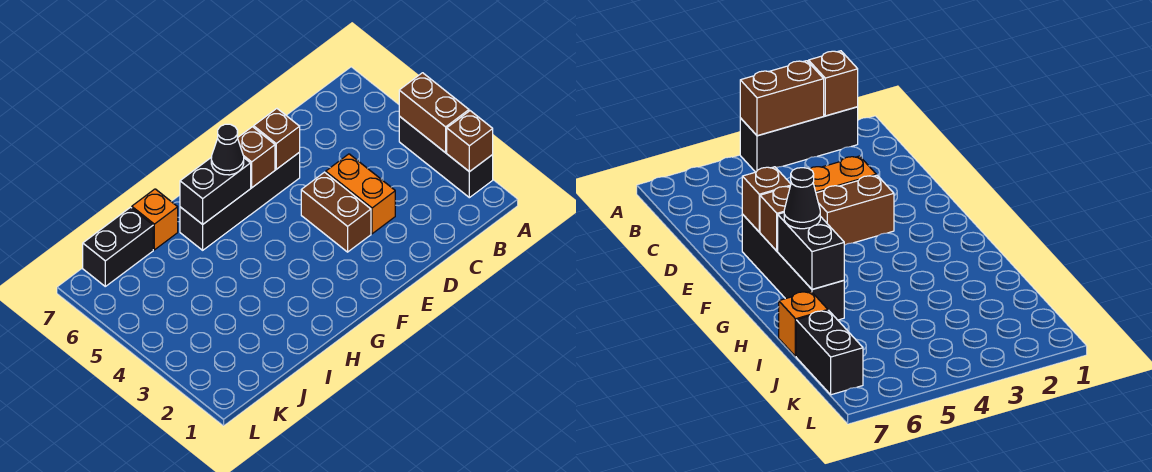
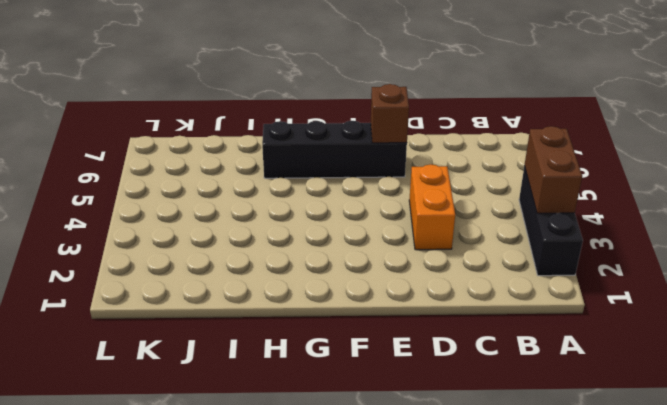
none -> brown 1x2 brick [301,172,371,252]
none -> orange 1x1 brick [132,189,178,250]
none -> black 1x2 brick [83,207,153,286]

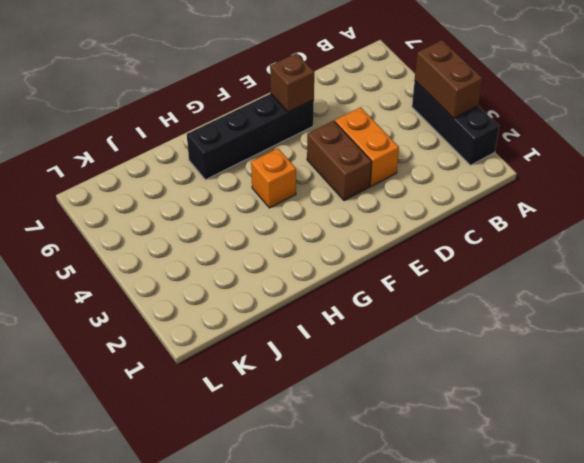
orange 1x1 brick [251,148,296,208] -> orange 1x1 brick moved to [132,189,178,250]
none -> black 1x2 brick [83,207,153,286]
none -> brown 1x1 brick [447,111,493,172]
none -> brown 1x1 brick [238,127,275,187]

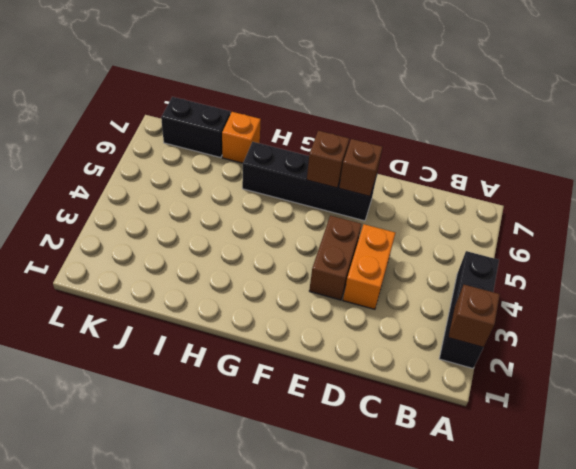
none -> brown 1x2 brick [399,73,469,153]
none -> black 1x2 brick [180,157,251,224]
none -> black 1x1 cone [211,124,244,175]

